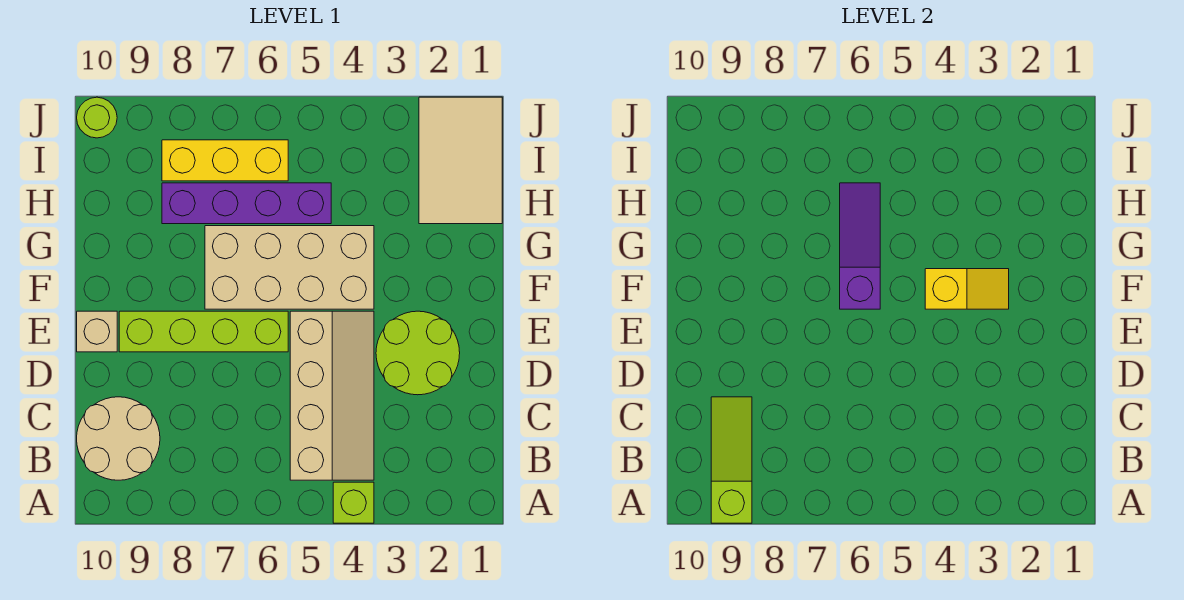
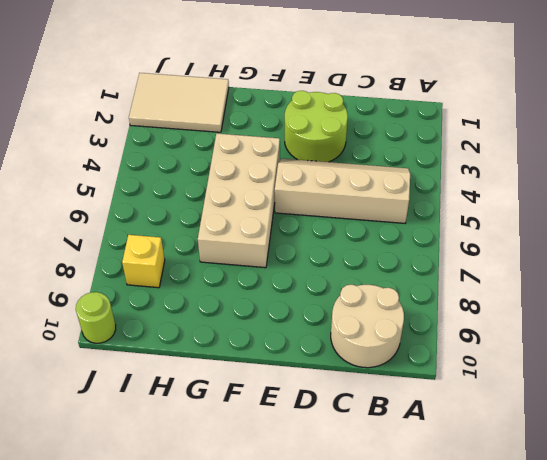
yellow 1x1 brick [122,235,165,288] -> yellow 1x3 brick [162,140,288,181]
none -> lime 1x1 brick [333,482,374,523]
none -> lime 1x4 brick [119,311,288,352]
none -> tan 1x1 brick [77,311,117,352]

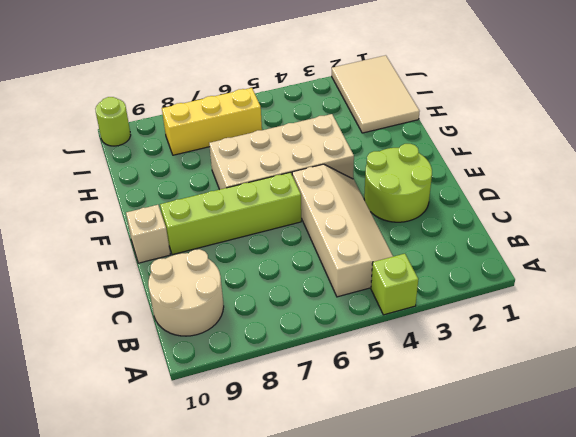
none -> purple 1x4 brick [162,183,331,224]
none -> lime 1x3 slope [711,397,752,523]
none -> yellow 1x2 slope [925,269,1009,309]

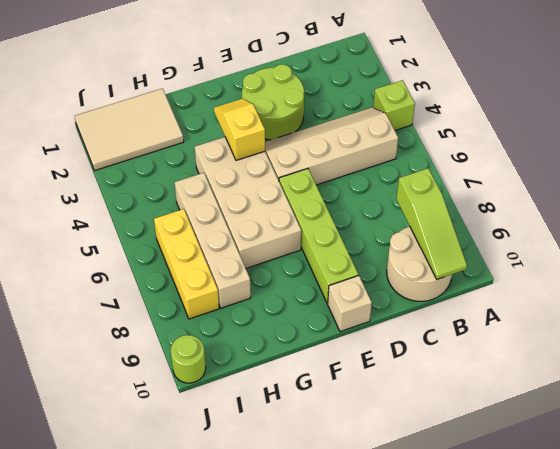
lime 1x3 slope [396,168,467,279] -> lime 1x3 slope turned to [711,397,752,523]
tan 1x4 brick [174,173,251,308] -> purple 1x4 brick [162,183,331,224]
none -> purple 1x3 slope [840,183,880,309]

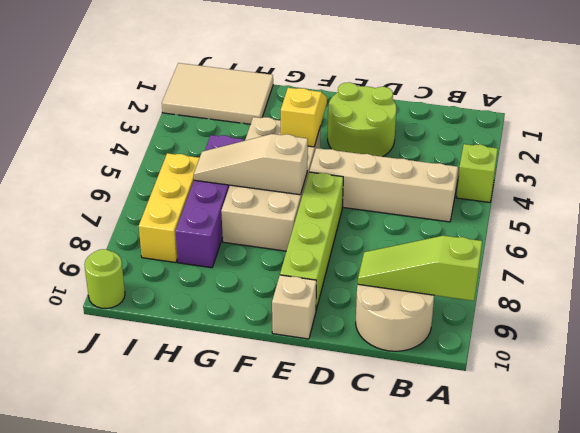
tan 1x3 slope [194,134,308,195] -> purple 1x3 slope [840,183,880,309]

